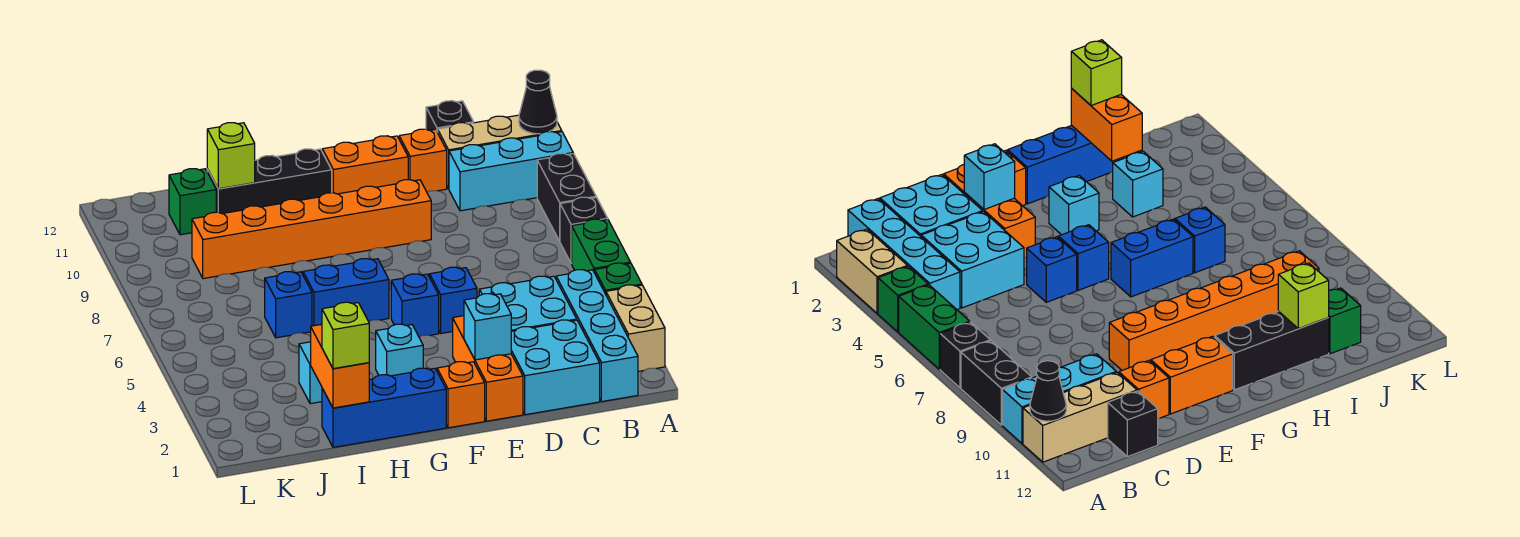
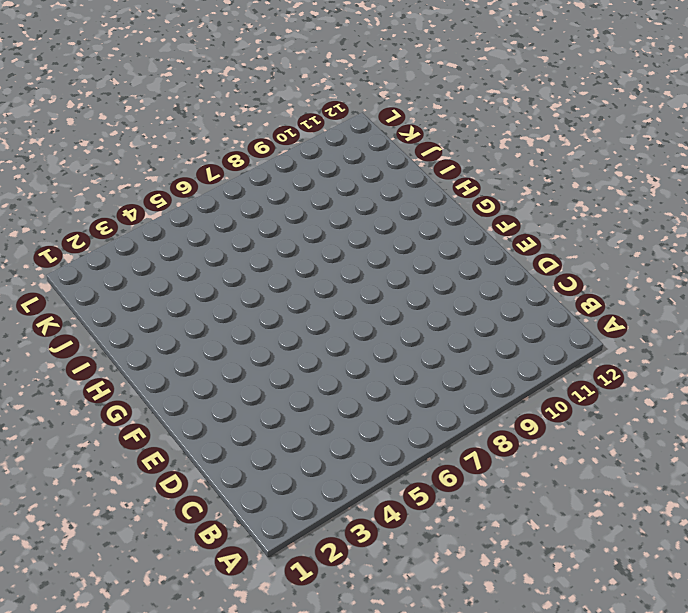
none -> tan 1x2 brick [606,285,665,371]
none -> green 1x1 brick [595,263,642,294]
none -> green 1x2 brick [572,219,631,273]
none -> black 1x1 brick [560,197,608,263]

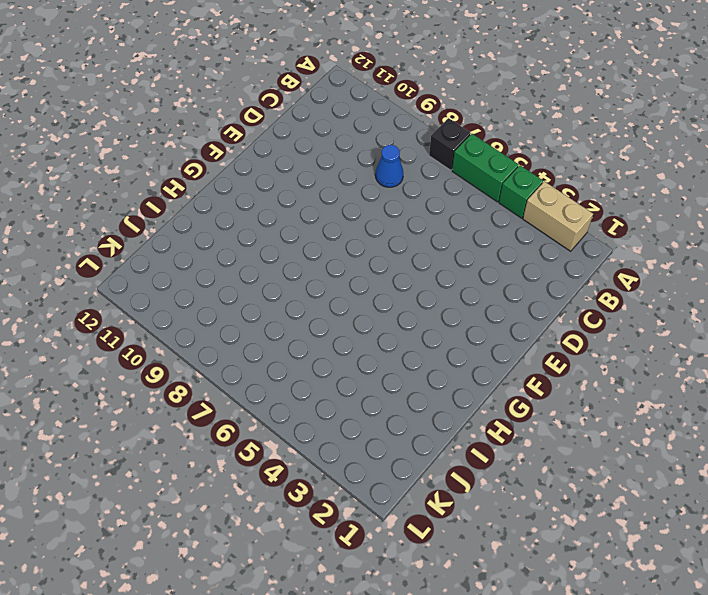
blue 1x1 cone [375,145,403,187] -> none
none -> black 1x2 brick [537,153,596,241]
none -> cyan 1x3 brick [449,132,573,211]
none -> tan 1x3 brick [438,115,562,189]
none -> cyan 1x4 brick [556,270,638,402]

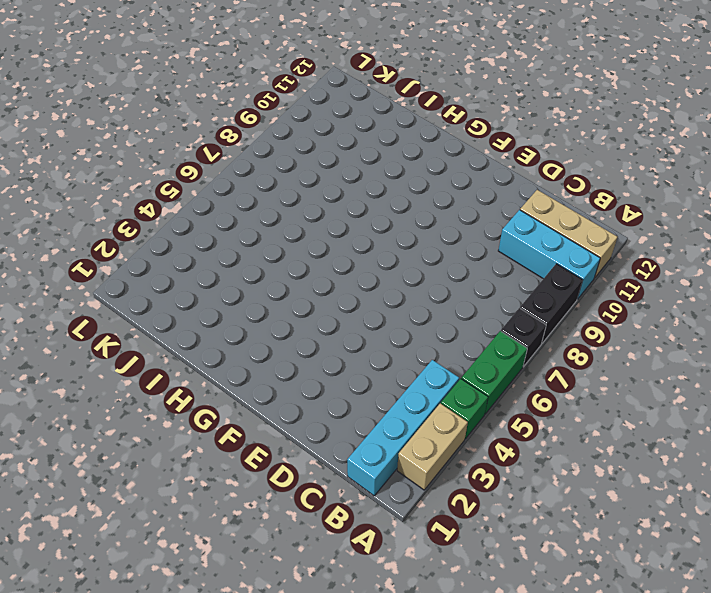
none -> cyan 2x2 brick [511,320,600,415]
none -> cyan 2x2 brick [479,276,577,331]
none -> black 1x1 brick [426,101,474,132]
none -> orange 1x1 brick [399,129,447,192]

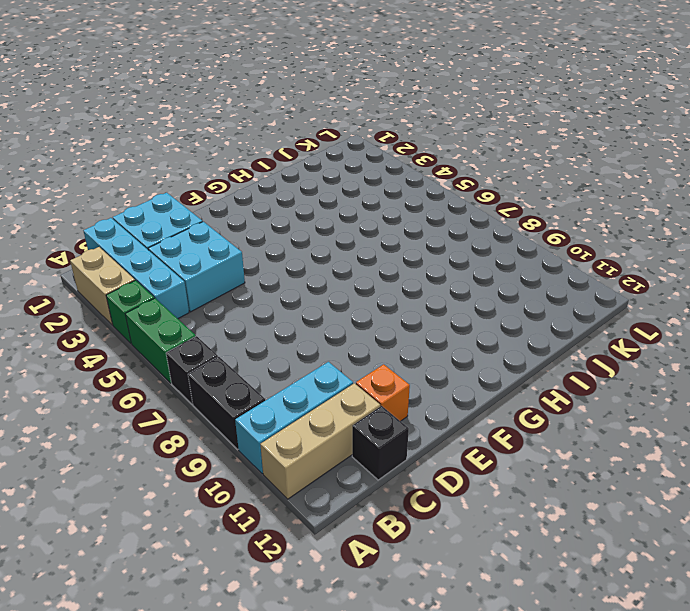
none -> orange 1x3 brick [453,316,523,421]
none -> blue 1x1 brick [430,267,477,333]
none -> orange 1x6 brick [192,180,431,279]
none -> orange 1x2 brick [322,136,408,194]

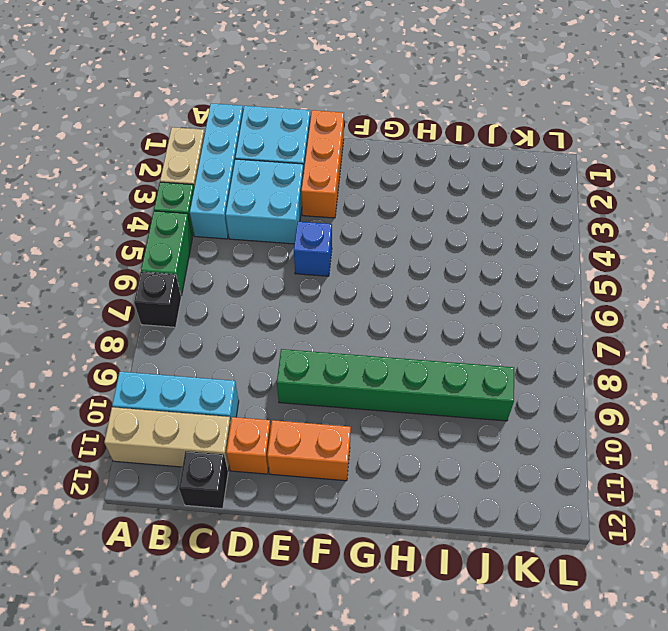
green 1x6 brick [277,349,514,421] -> orange 1x6 brick [192,180,431,279]
none -> black 1x2 brick [537,153,596,241]
none -> orange 1x1 brick [437,362,485,428]
none -> blue 1x1 brick [391,274,439,337]
none -> blue 1x3 brick [322,368,446,447]

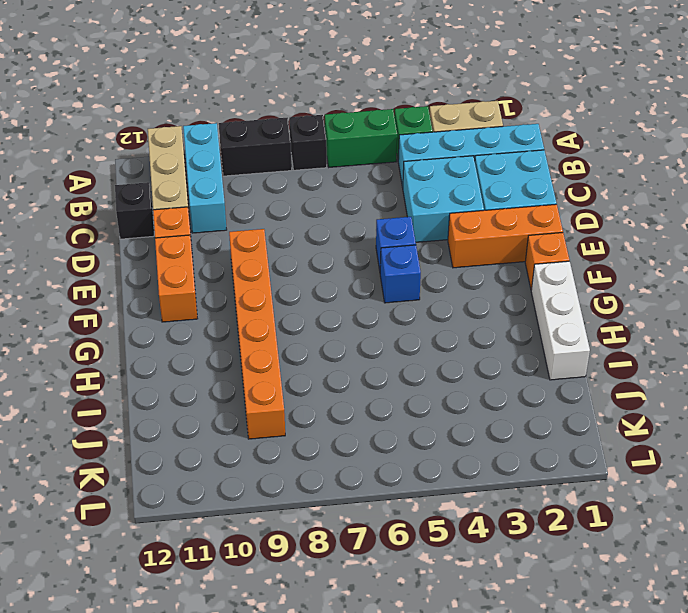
white 1x3 brick [531,261,590,380] -> blue 1x3 brick [322,368,446,447]
none -> cyan 1x1 brick [376,324,423,376]
none -> blue 1x2 brick [303,259,389,326]
none -> black 1x3 brick [207,149,332,214]
none -> cyan 1x1 brick [299,342,322,404]

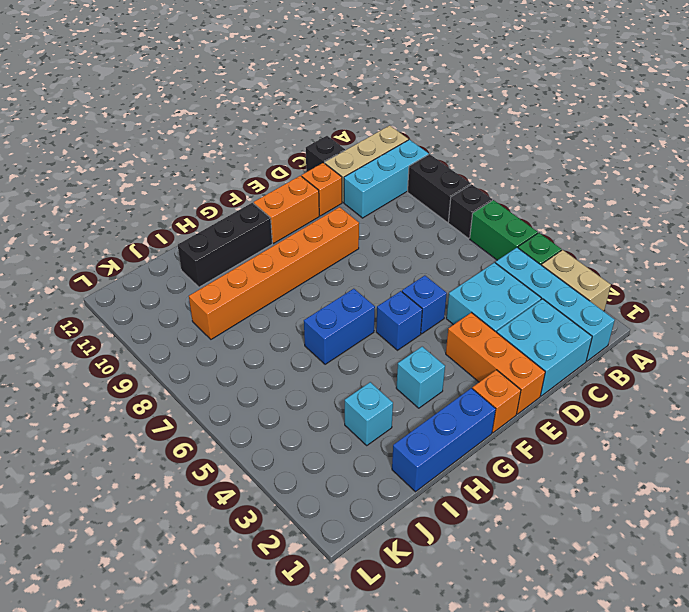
none -> blue 1x1 brick [265,272,312,338]
none -> green 1x1 brick [169,169,216,235]
none -> black 1x1 cone [519,70,557,134]
none -> cyan 1x1 brick [464,294,511,360]

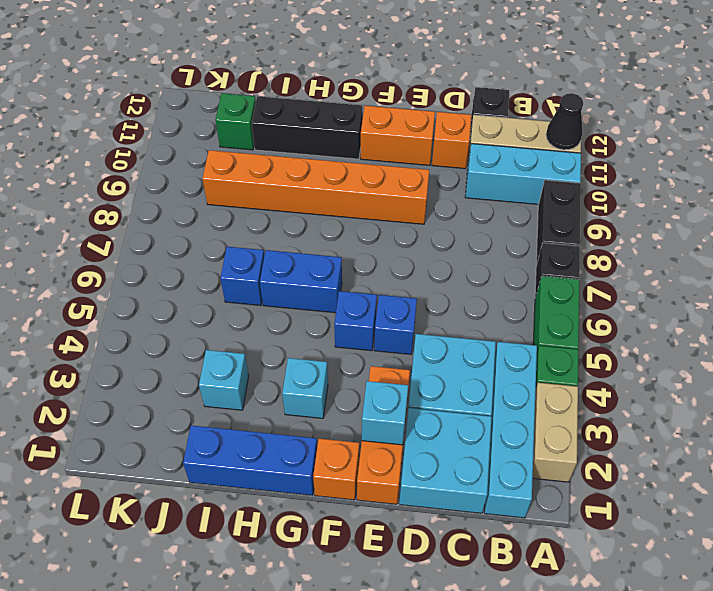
none -> orange 1x2 brick [311,324,369,408]
none -> lime 1x1 brick [207,123,255,189]
none -> lime 1x1 brick [322,302,369,369]

